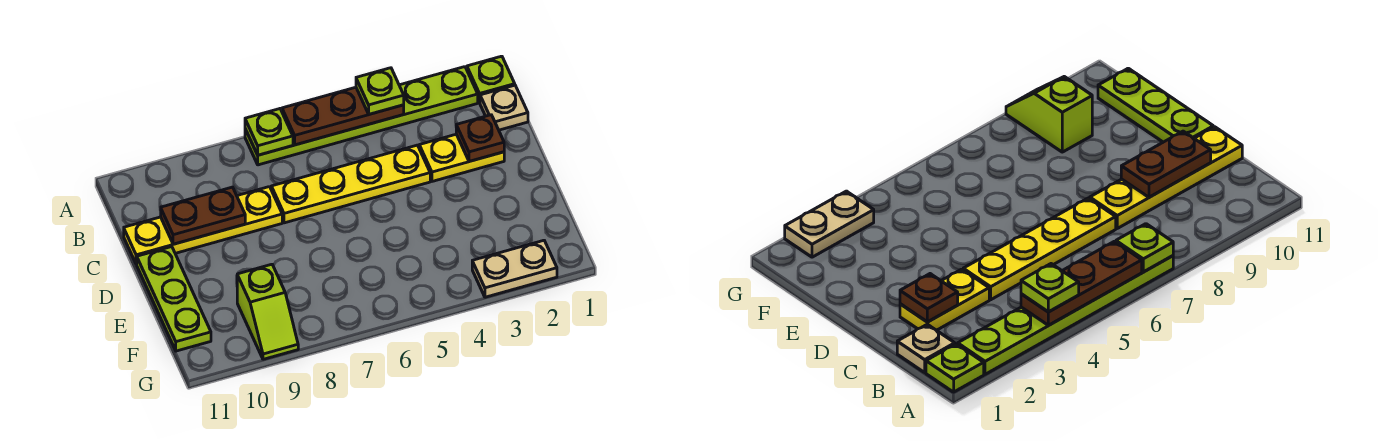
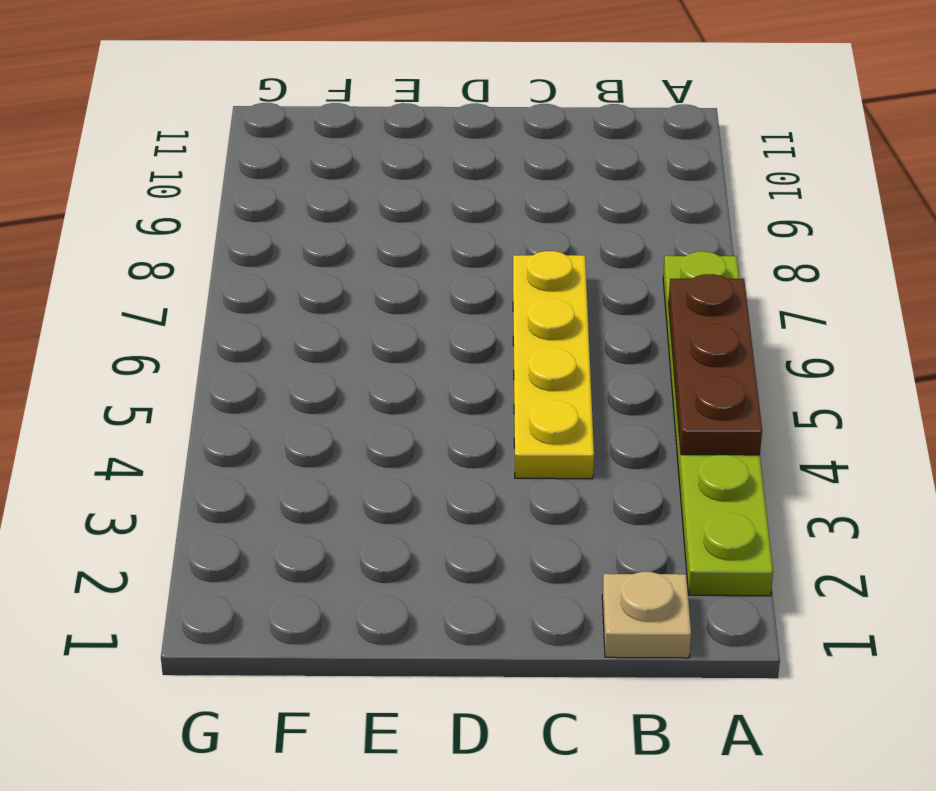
none -> lime 1x1 plate [467,56,515,103]
none -> yellow 1x2 plate [419,134,504,181]
none -> yellow 1x4 plate [124,187,282,264]

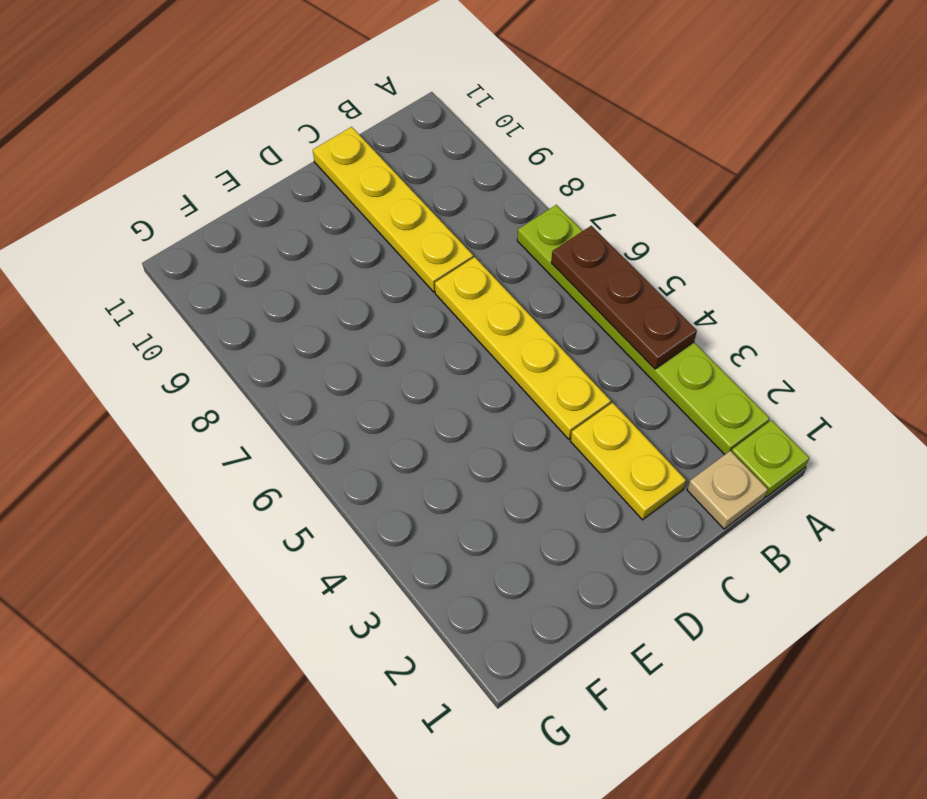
none -> lime 1x3 plate [137,247,211,351]
none -> lime 1x2 slope [237,264,298,359]
none -> tan 1x2 plate [472,240,557,297]

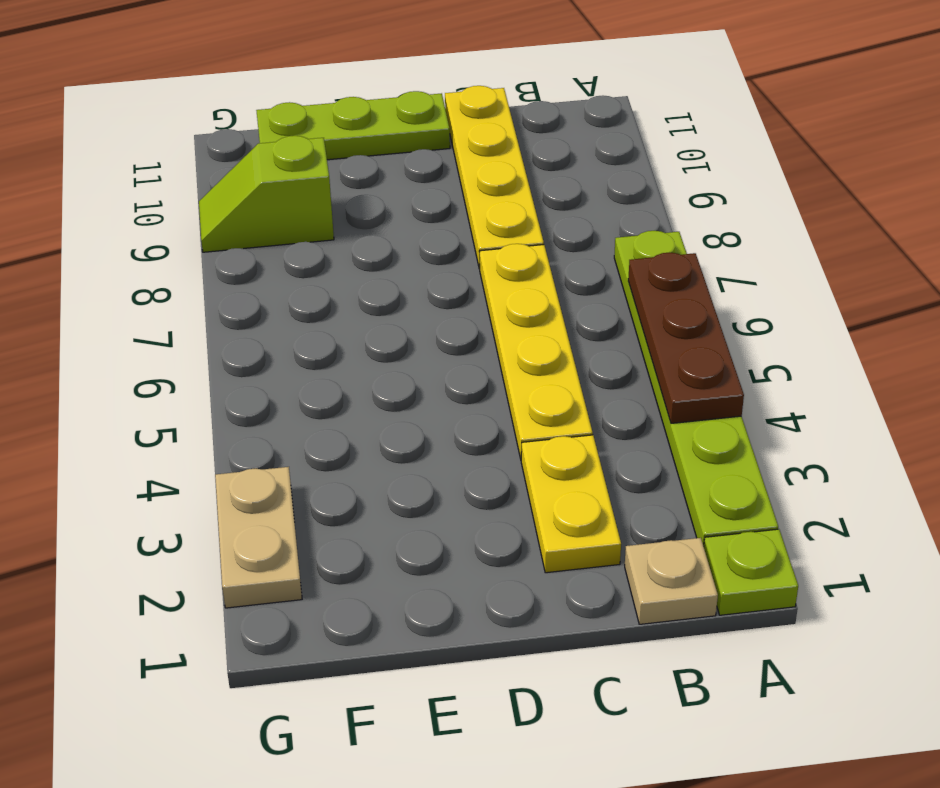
none -> lime 1x1 plate [245,109,293,155]
none -> brown 1x1 plate [456,115,504,161]
none -> brown 1x2 plate [161,187,245,244]

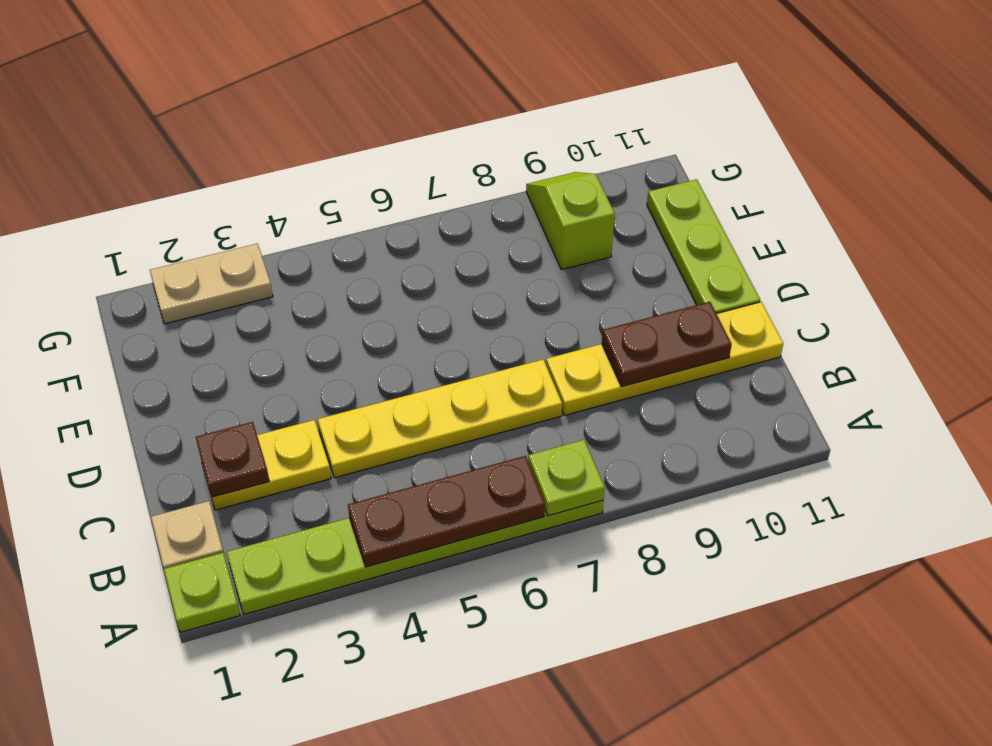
none -> lime 1x1 plate [356,68,404,114]

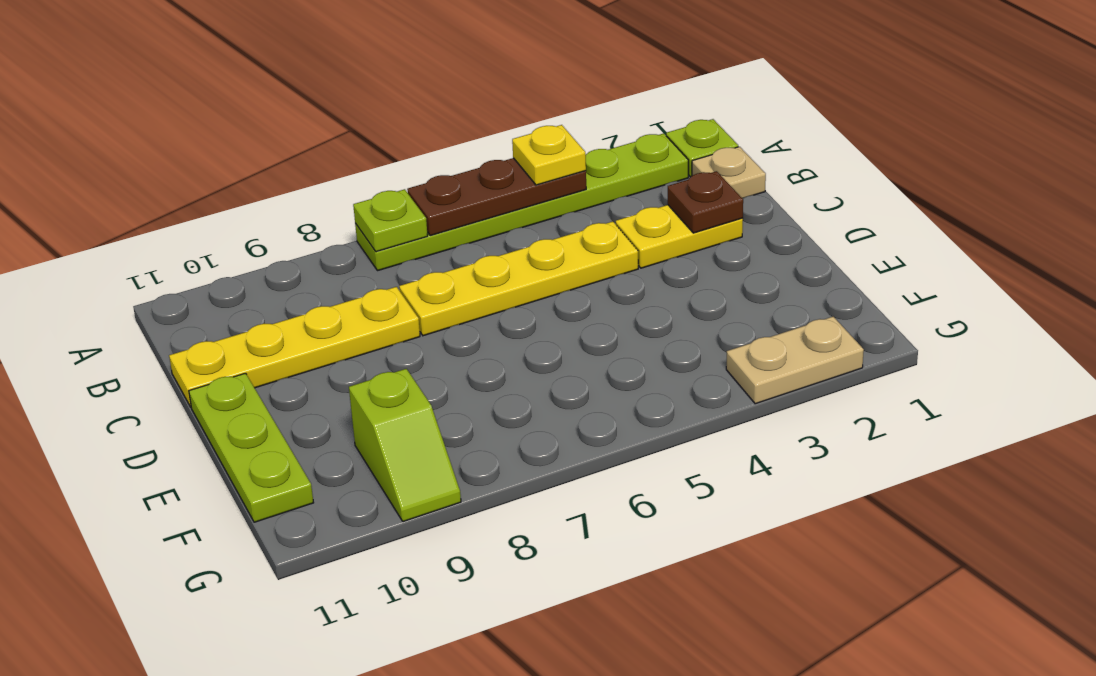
yellow 1x1 plate [512,125,586,185] -> lime 1x1 plate [356,68,404,114]
none -> brown 1x2 plate [161,187,245,244]

